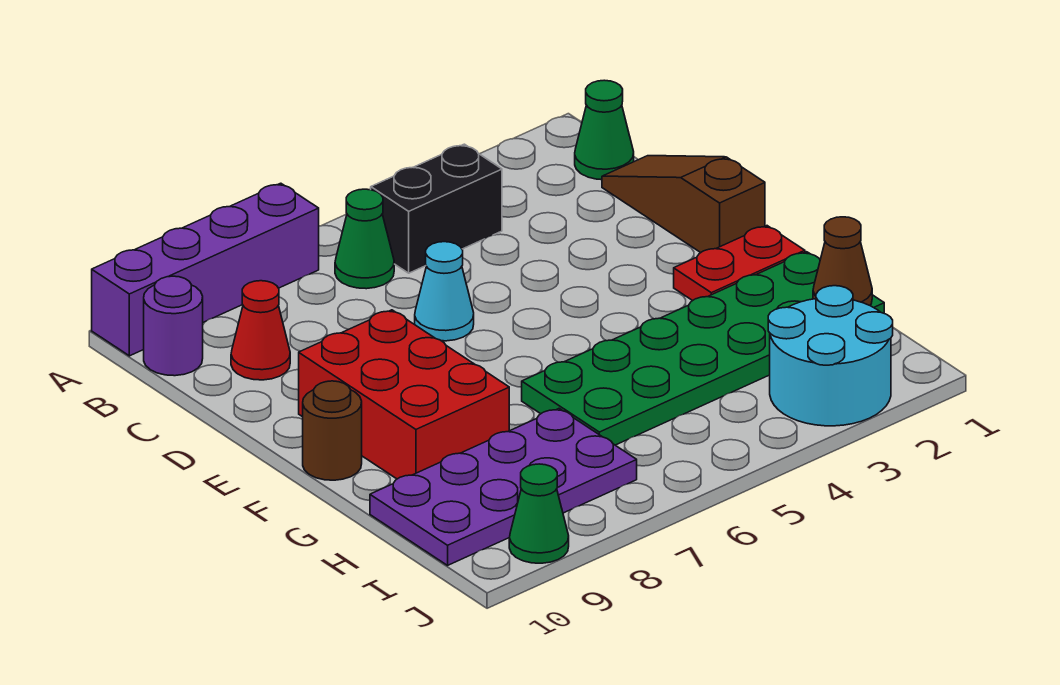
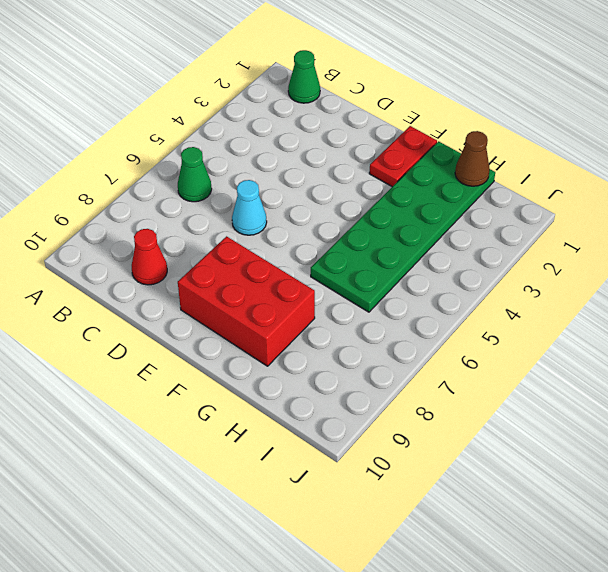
none -> purple 1x4 brick [92,183,319,356]
none -> black 1x2 brick [371,144,502,273]
none -> purple 1x1 round brick [144,276,203,376]

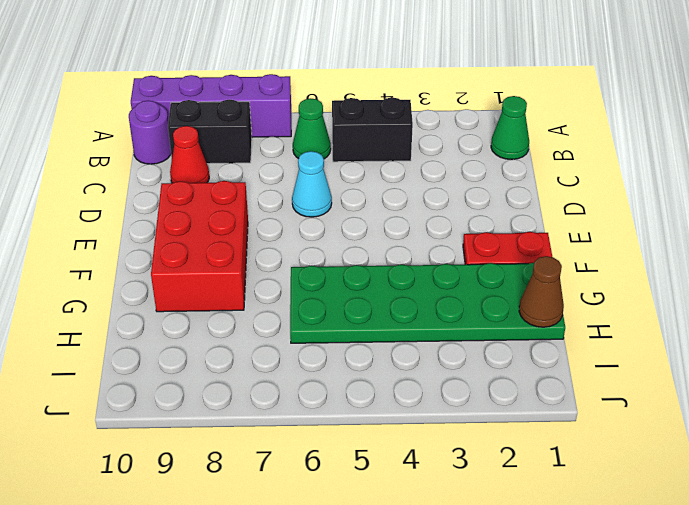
black 1x2 brick [168,100,252,164] -> none
none -> brown 1x3 slope [602,156,765,253]
none -> brown 1x1 round brick [303,381,362,480]
none -> purple 2x4 plate [370,409,637,565]

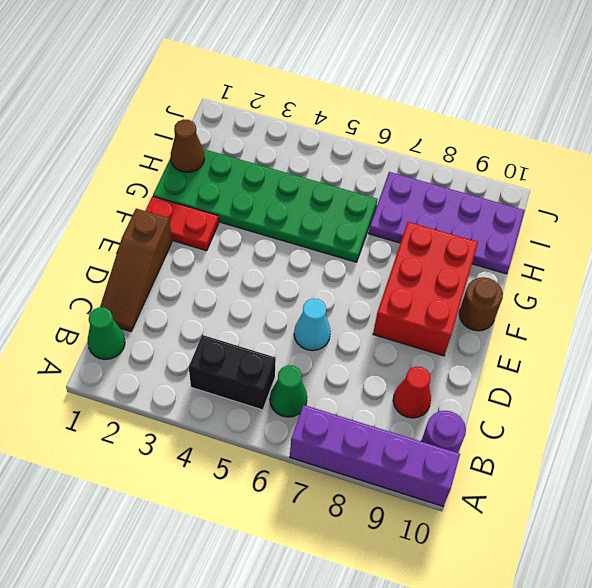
none -> cyan 2x2 round brick [768,286,893,426]
none -> green 1x1 cone [509,464,569,563]

